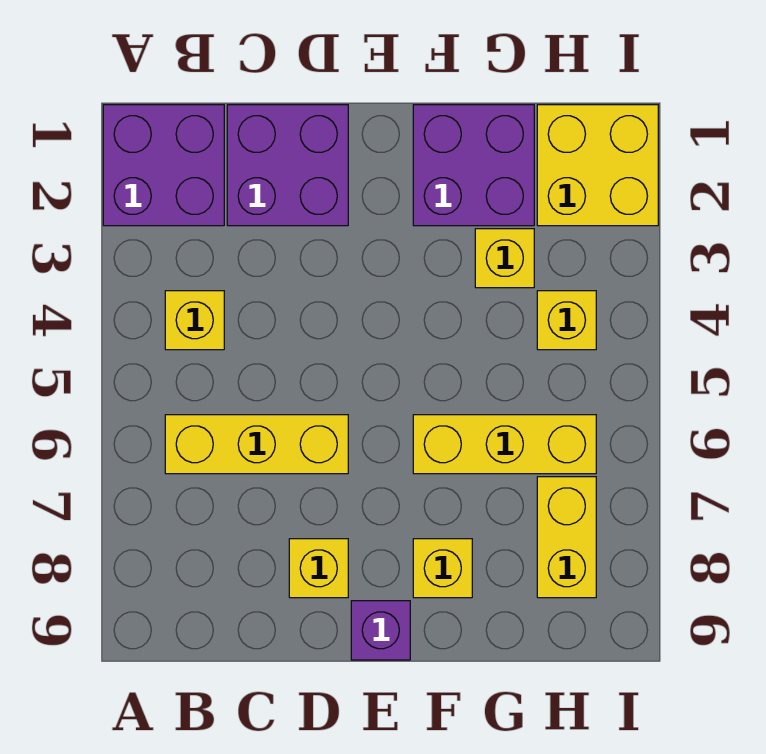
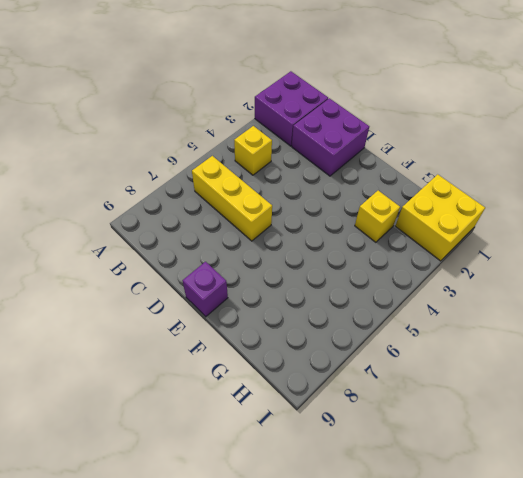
none -> yellow 1x1 brick [289,539,348,598]
none -> purple 2x2 brick [413,105,534,226]
none -> yellow 1x3 brick [413,415,596,474]

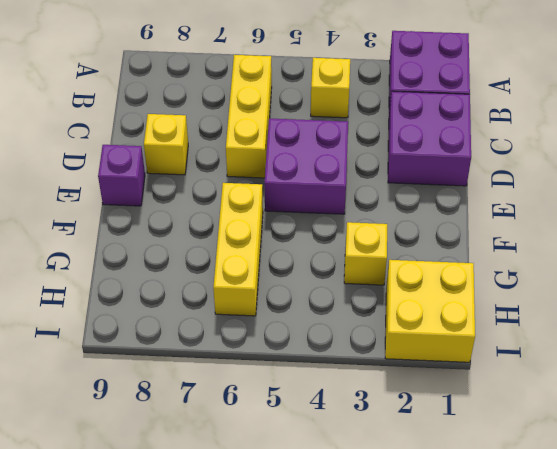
purple 2x2 brick [264,118,348,214] -> purple 2x2 brick moved to [413,105,534,226]
none -> yellow 1x1 brick [413,539,472,598]
none -> yellow 1x1 brick [537,291,596,350]
none -> yellow 1x2 brick [537,477,596,598]

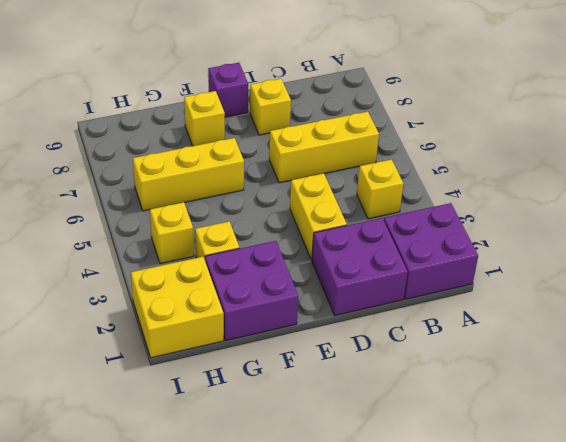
yellow 1x2 brick [290,173,347,260] -> yellow 1x2 brick moved to [537,477,596,598]

